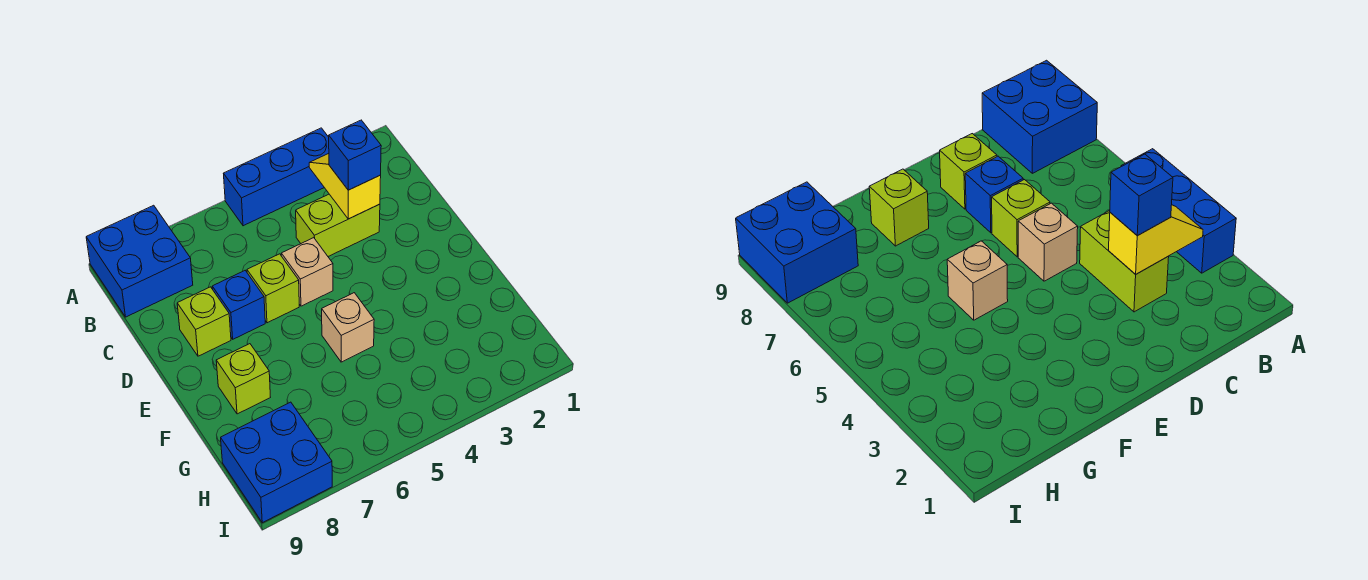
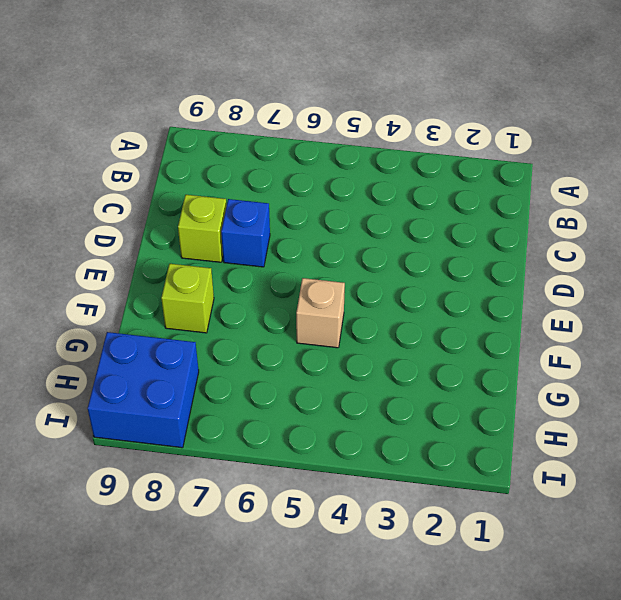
none -> blue 1x3 brick [224,128,329,226]
none -> blue 2x2 brick [86,205,193,317]
none -> lime 1x2 brick [296,194,380,256]

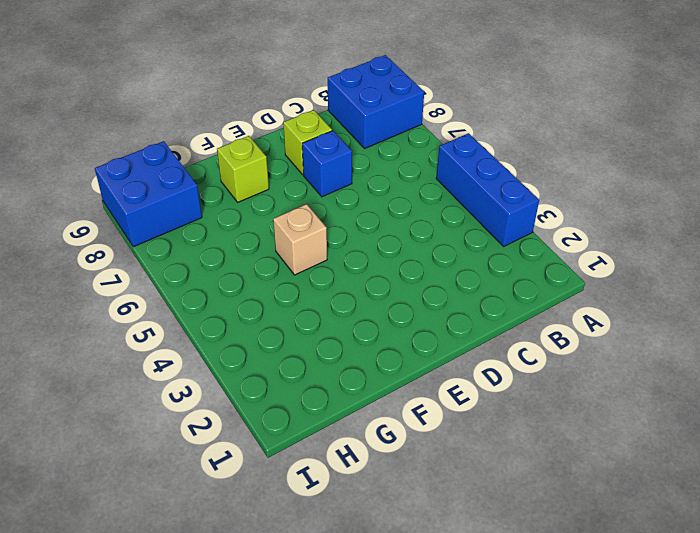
none -> lime 1x2 brick [296,194,380,256]
none -> tan 1x1 brick [281,238,333,306]
none -> lime 1x1 brick [247,254,299,323]

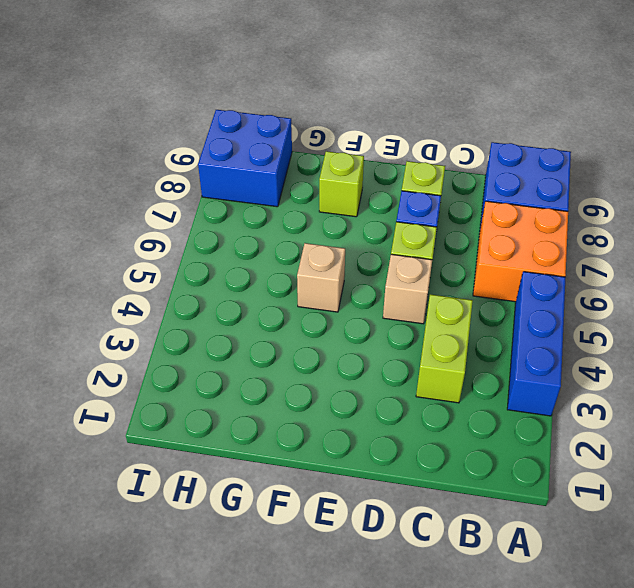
orange 2x2 brick [473,201,568,302] -> none
none -> yellow 1x2 slope [309,154,381,219]
none -> blue 1x1 brick [329,120,381,190]

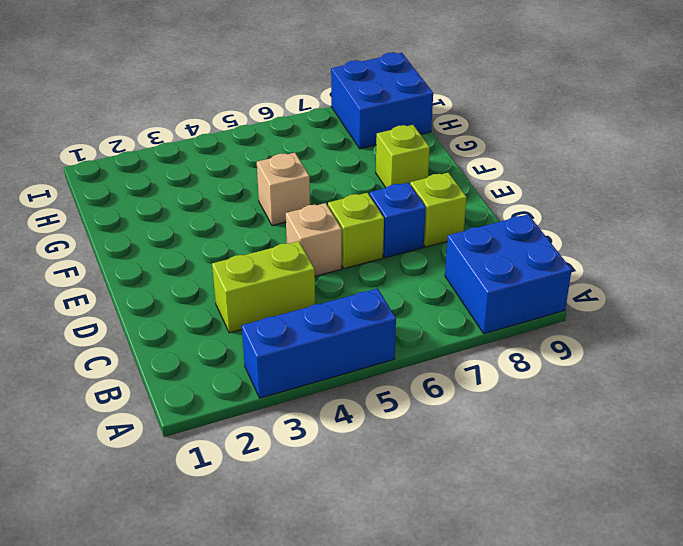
none -> yellow 1x2 slope [309,154,381,219]
none -> blue 1x1 brick [329,120,381,190]

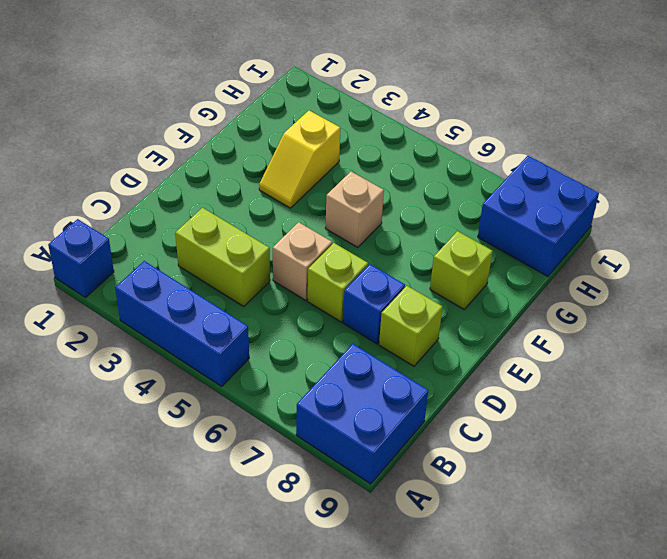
blue 1x1 brick [48,219,114,298] -> blue 1x1 brick moved to [329,120,381,190]
yellow 1x2 slope [259,110,340,208] -> yellow 1x2 slope moved to [309,154,381,219]

